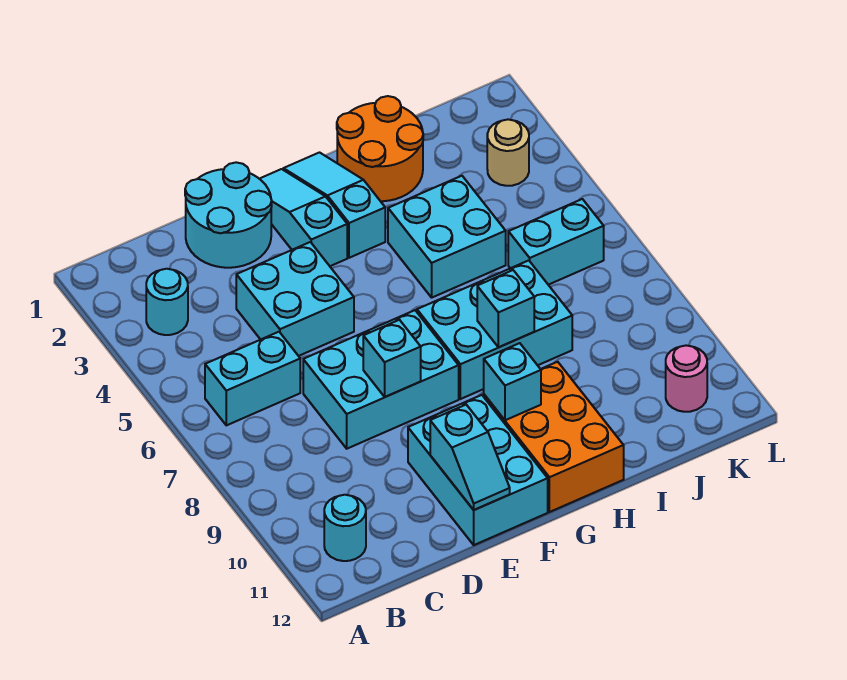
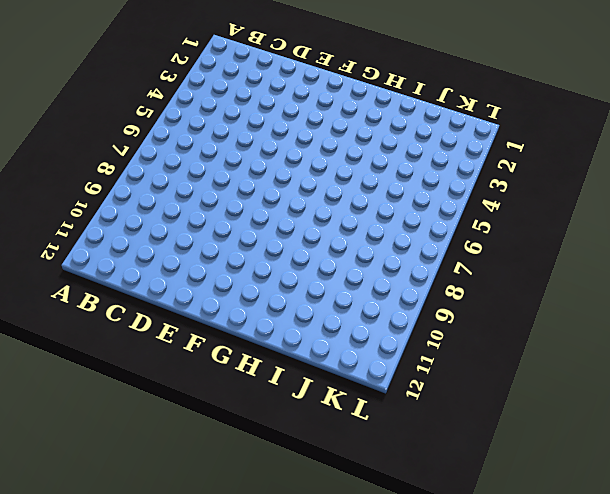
none -> cyan 1x1 round brick [146,269,188,335]
none -> cyan 1x2 brick [205,332,300,425]
none -> cyan 1x1 round brick [324,495,366,561]

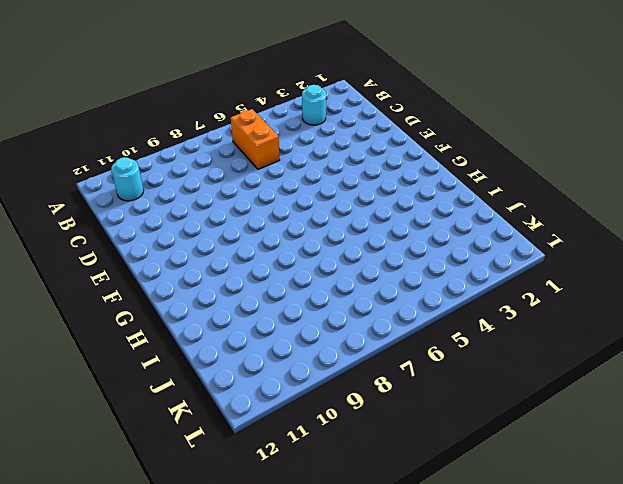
orange 1x2 brick [231,109,280,169] -> cyan 1x2 brick [205,332,300,425]
none -> cyan 2x2 round brick [185,162,272,268]
none -> cyan 2x2 brick [236,242,354,356]
none -> cyan 2x3 brick [303,310,459,449]

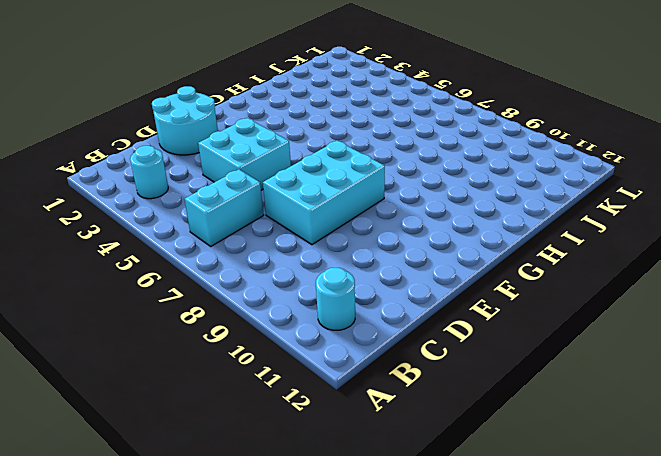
none -> cyan 2x3 brick [408,395,548,545]
none -> cyan 1x3 slope [260,169,347,266]
none -> cyan 1x3 slope [283,153,385,258]

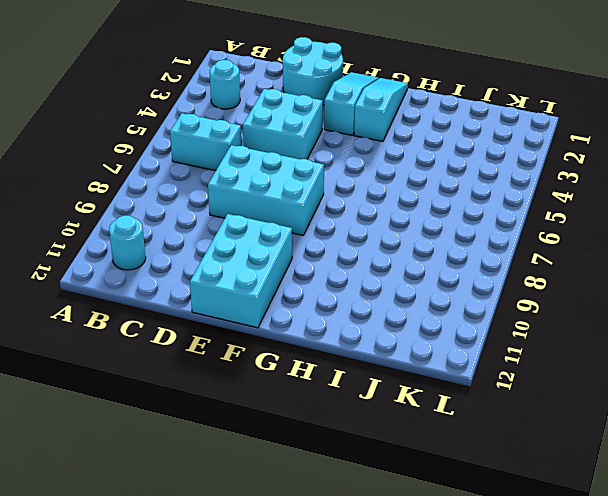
none -> cyan 2x3 brick [417,260,572,399]
none -> orange 2x3 brick [484,362,624,512]
none -> orange 2x2 round brick [337,96,423,201]

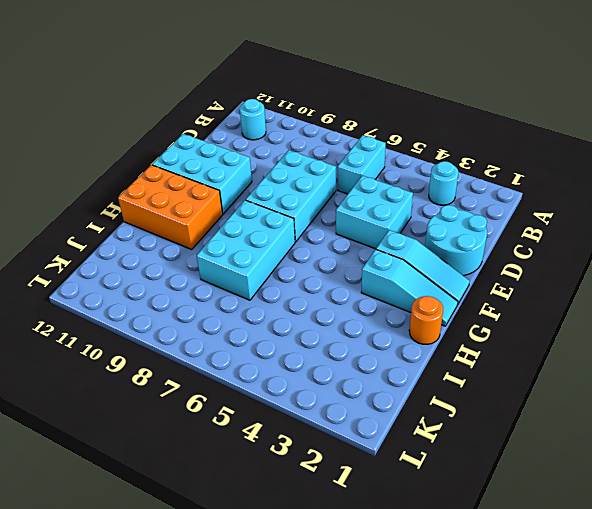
orange 1x1 round brick [409,296,443,344] -> orange 2x2 round brick [337,96,423,201]
none -> cyan 2x2 brick [388,176,506,297]
none -> cyan 1x2 brick [508,199,604,285]
none -> tan 1x1 round brick [487,119,529,186]

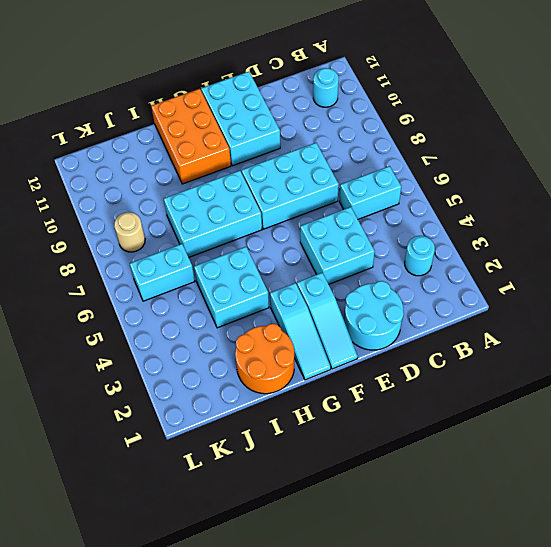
tan 1x1 round brick [114,212,145,252] -> tan 1x1 round brick moved to [487,119,529,186]
none -> pink 1x1 round brick [666,345,707,412]
none -> cyan 1x1 brick [363,320,421,397]
none -> cyan 1x2 slope [430,405,510,510]

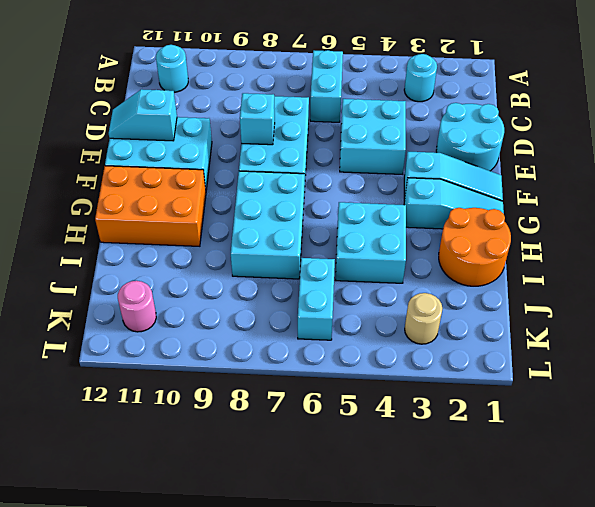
none -> cyan 1x1 brick [484,343,541,420]
none -> cyan 1x1 brick [477,270,534,347]

